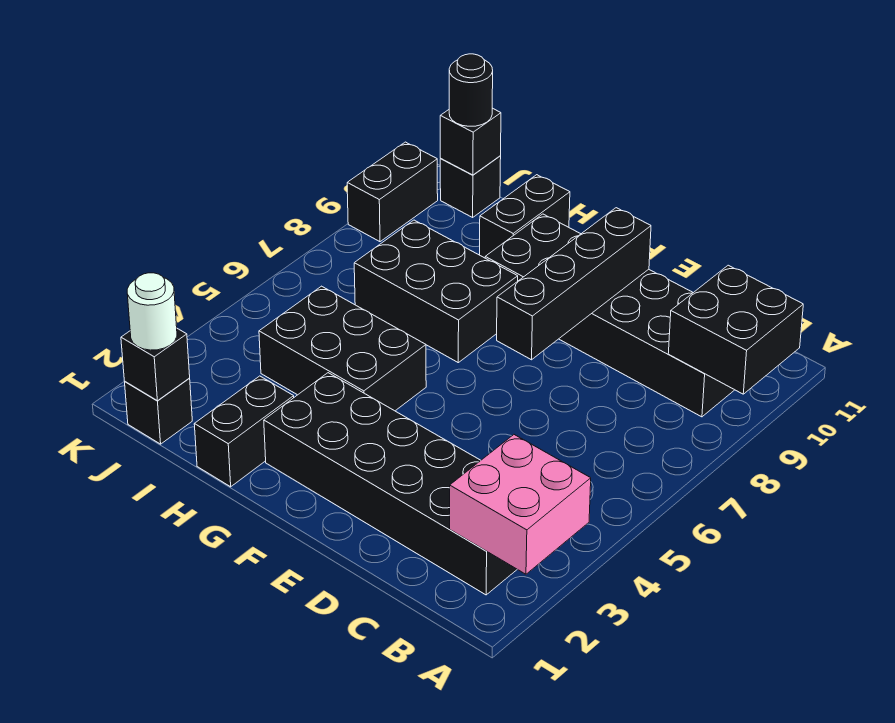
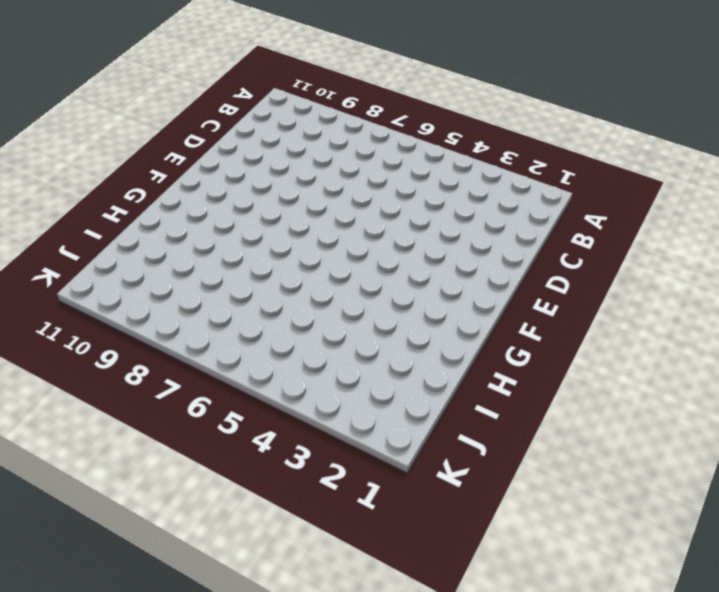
none -> black 2x6 brick [264,373,517,595]
none -> black 2x6 brick [485,214,734,417]
none -> black 2x3 brick [259,286,426,411]

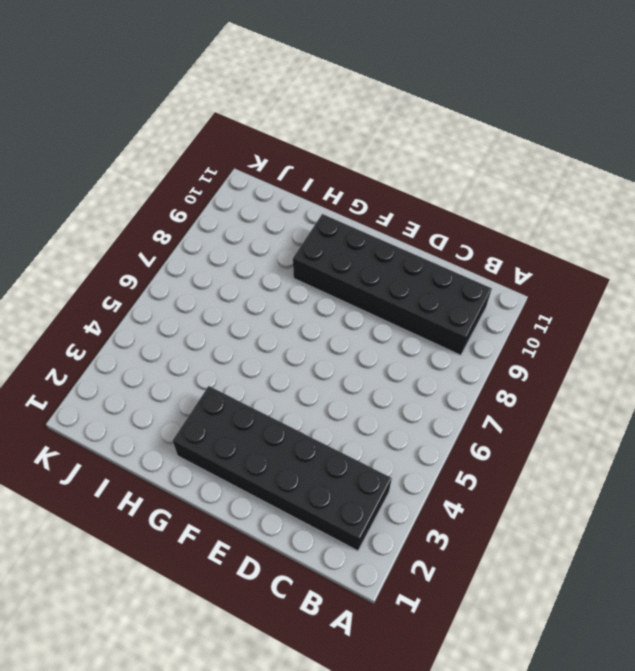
none -> black 2x3 brick [259,286,426,411]
none -> black 2x3 brick [354,220,518,363]
none -> black 1x2 brick [194,376,294,487]

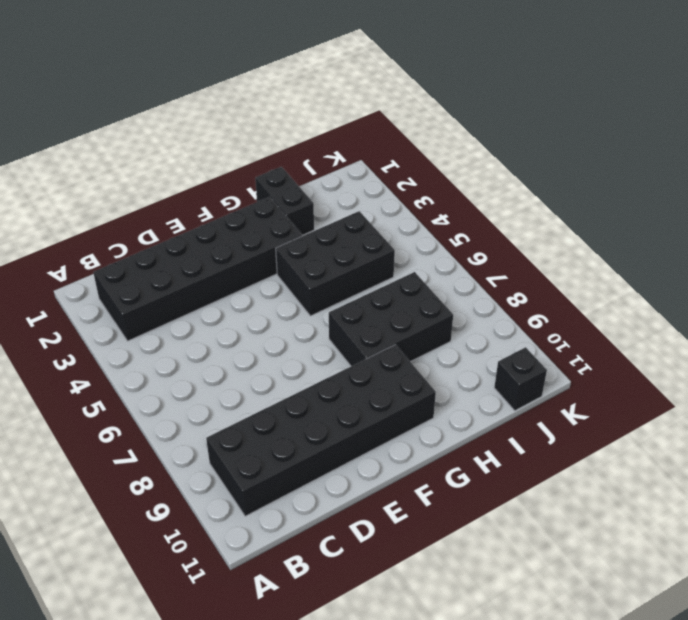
none -> black 1x2 brick [480,175,570,258]
none -> black 1x1 brick [125,378,192,444]
none -> black 1x2 brick [347,142,438,242]

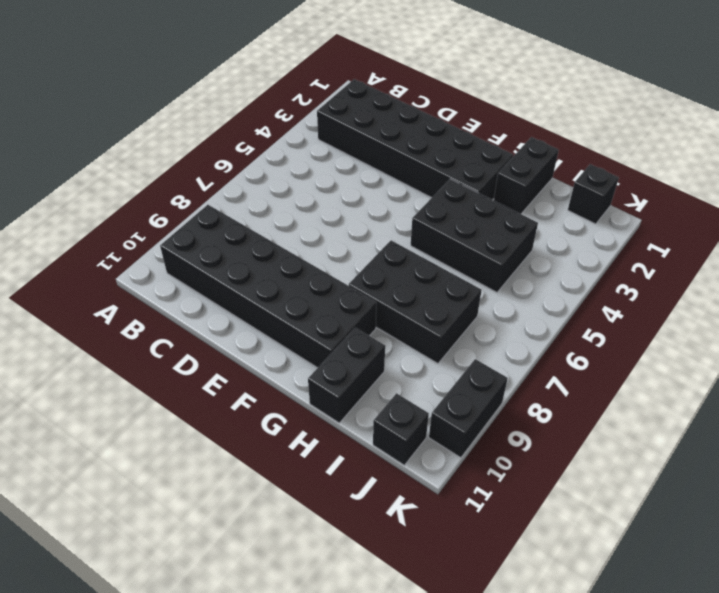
none -> pink 2x2 brick [450,435,591,574]
none -> black 2x2 brick [668,265,803,394]
none -> black 1x4 brick [497,208,651,360]

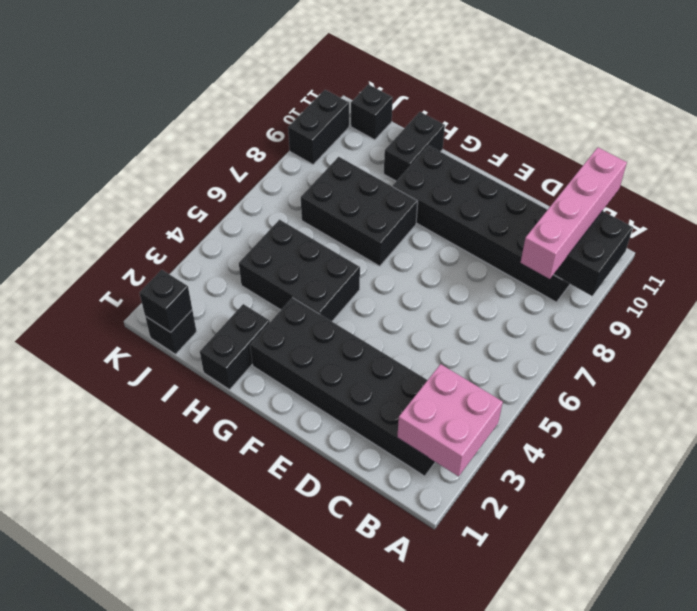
pink 1x4 brick [521,148,627,279] -> none
none -> black 1x4 brick [497,208,651,360]
none -> black 1x1 brick [440,108,501,175]
none -> white 1x1 round brick [127,273,177,350]

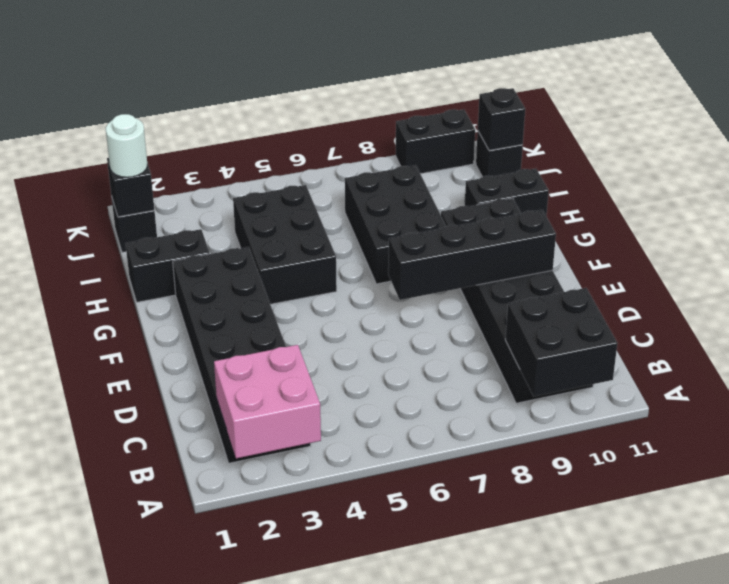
none -> black 1x1 round brick [449,54,493,126]

